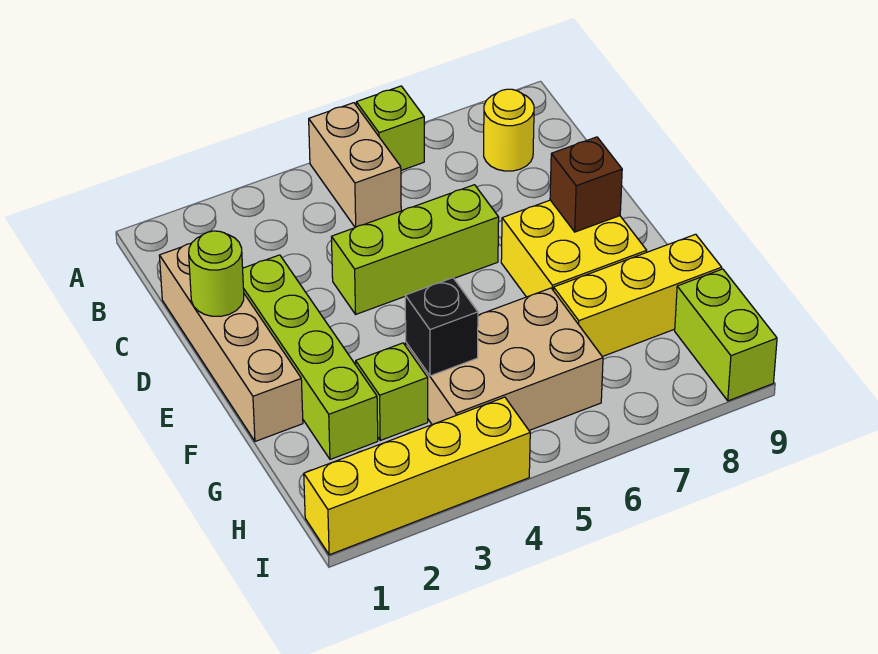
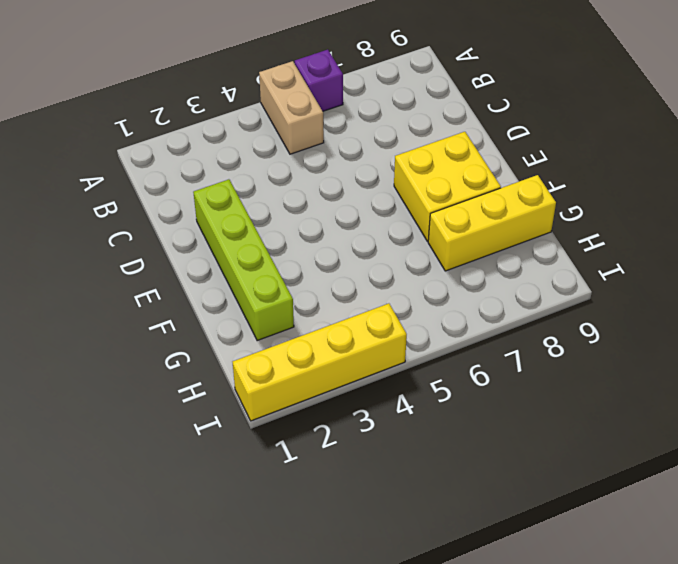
purple 1x1 brick [295,50,343,111] -> lime 1x1 brick [356,86,424,170]
none -> yellow 1x1 round brick [484,89,534,171]
none -> tan 1x4 brick [159,244,303,441]
none -> lime 1x3 brick [332,185,499,314]

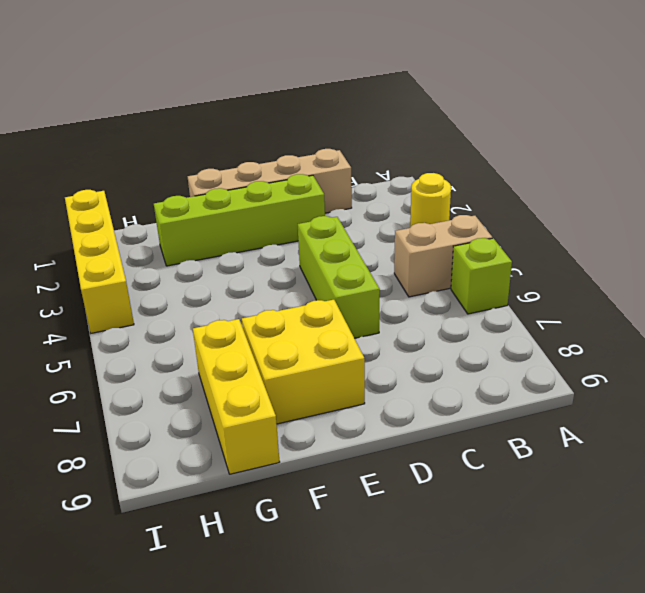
yellow 1x1 round brick [410,173,451,227] -> yellow 1x1 round brick moved to [484,89,534,171]
none -> lime 1x1 brick [356,343,428,440]
none -> tan 2x3 brick [406,288,603,430]
none -> lime 1x2 brick [675,269,777,401]

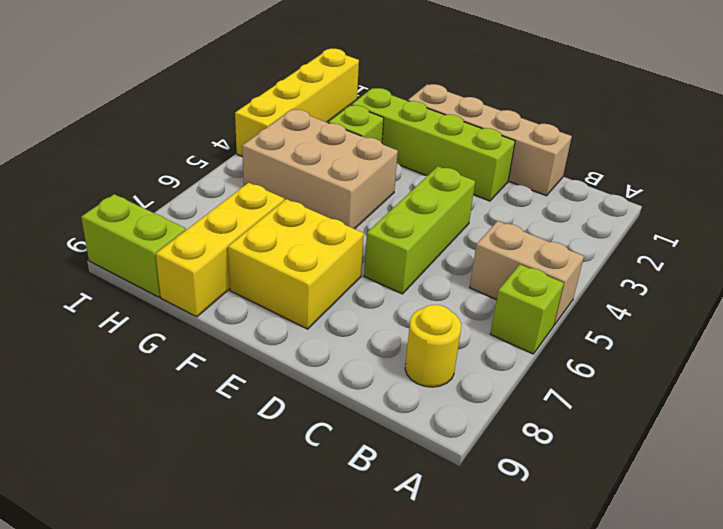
tan 2x3 brick [242,109,398,229] -> tan 2x3 brick turned to [406,288,603,430]
none -> lime 1x1 round brick [189,231,244,316]
none -> brown 1x1 brick [550,137,622,232]
none -> black 1x1 brick [405,278,478,376]

